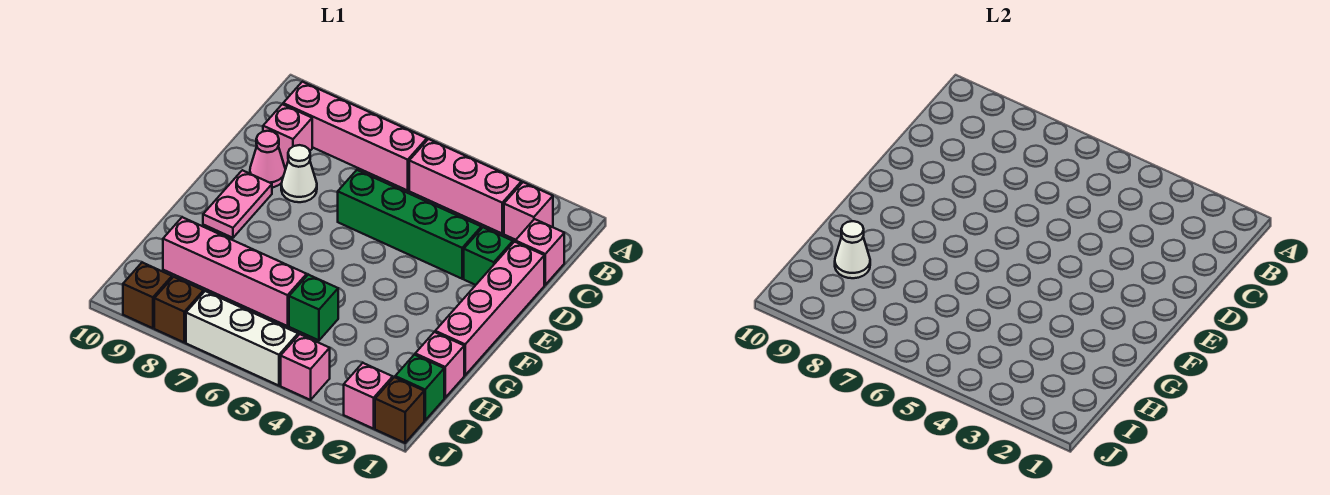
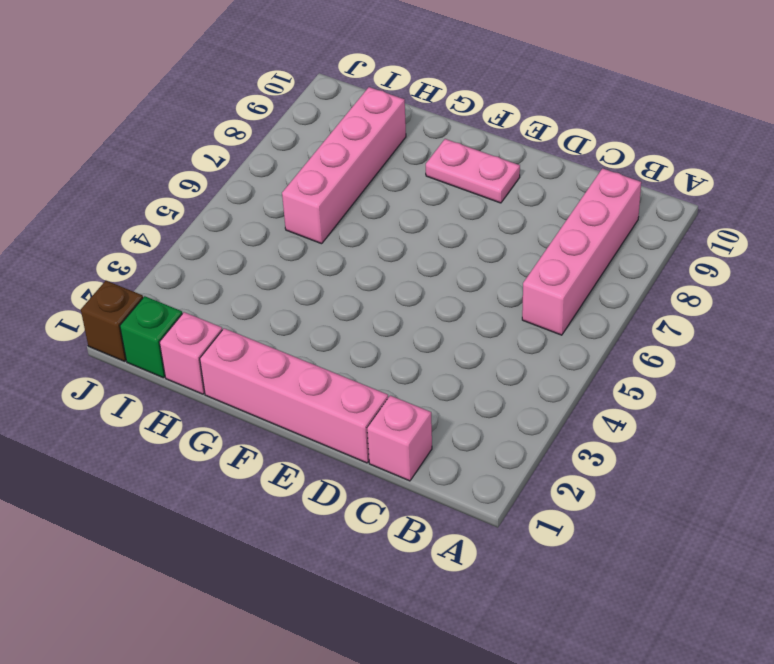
none -> pink 1x1 brick [504,182,553,240]
none -> pink 1x3 brick [409,139,521,233]
none -> pink 1x1 brick [263,104,312,167]

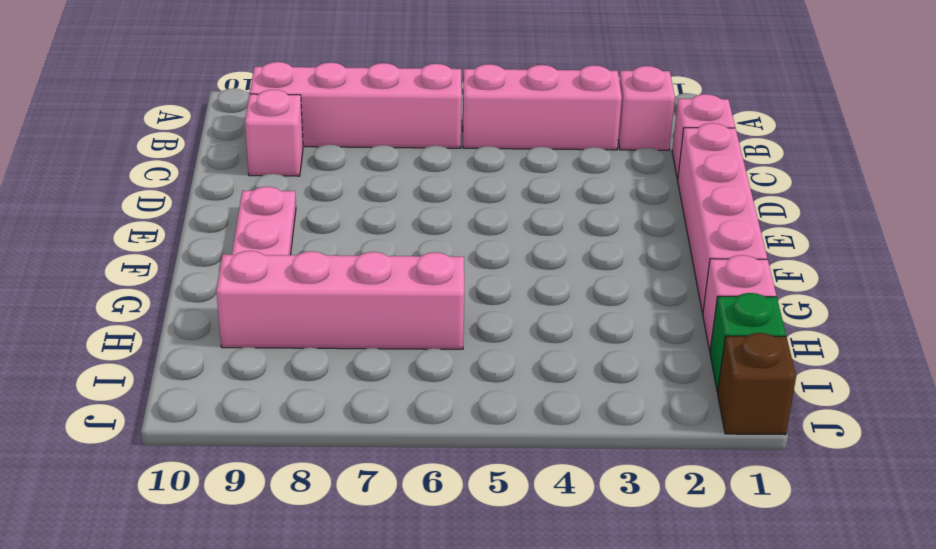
none -> green 1x1 brick [464,227,513,285]
none -> green 1x4 brick [338,170,481,279]
none -> white 1x1 cone [281,145,317,202]

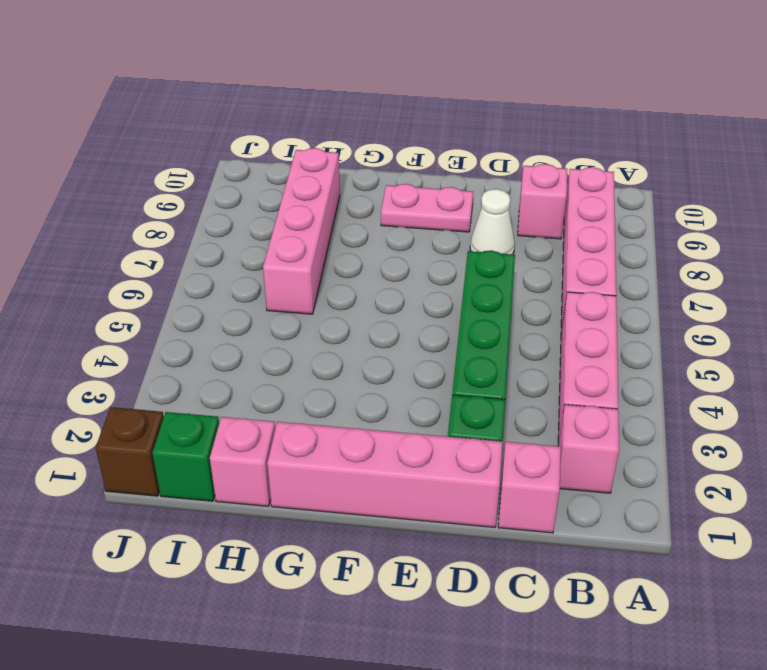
none -> pink 1x1 cone [250,131,285,187]
none -> green 1x1 brick [289,275,338,340]
none -> pink 1x1 brick [344,363,393,429]

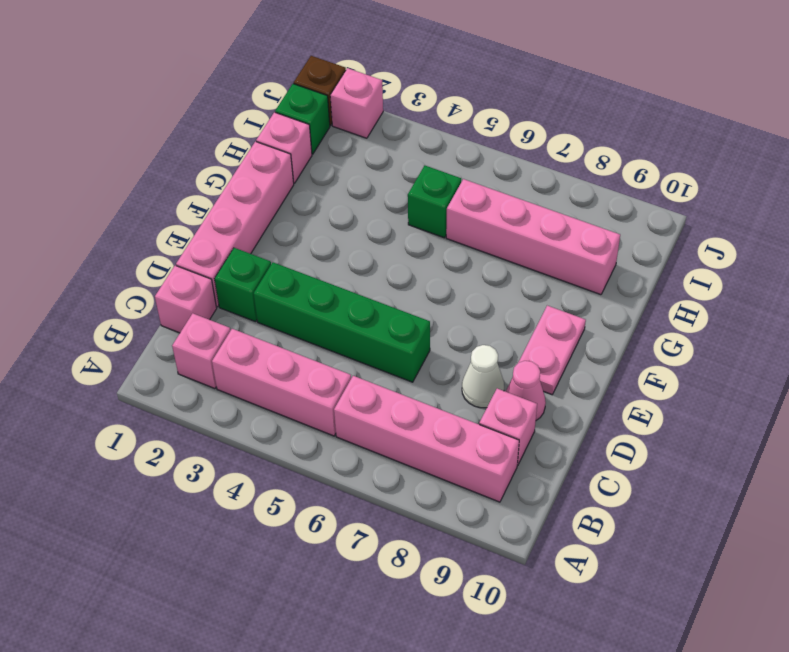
none -> pink 1x1 brick [281,334,330,400]
none -> white 1x3 brick [186,291,298,386]
none -> brown 1x1 brick [154,277,204,342]

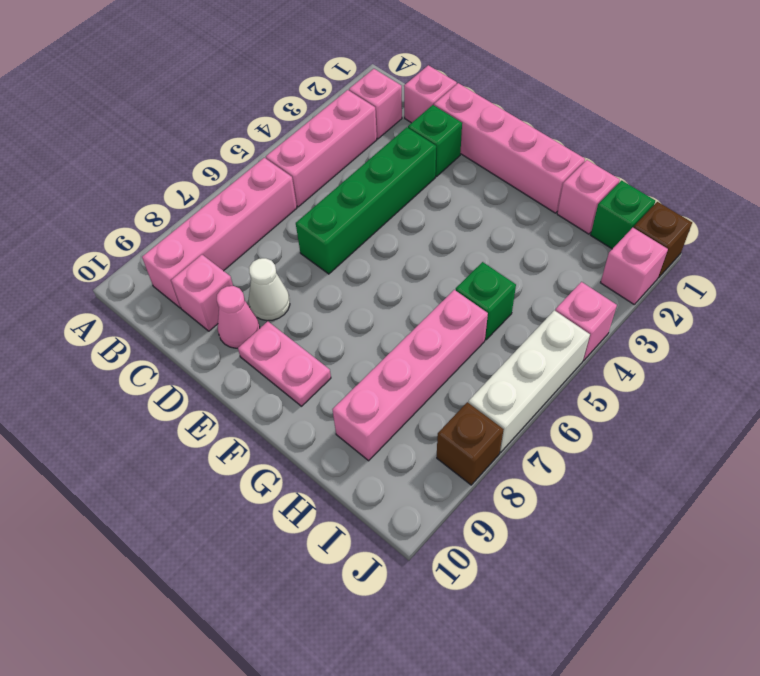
none -> brown 1x1 brick [123,262,172,328]
none -> white 1x1 cone [835,221,870,278]

